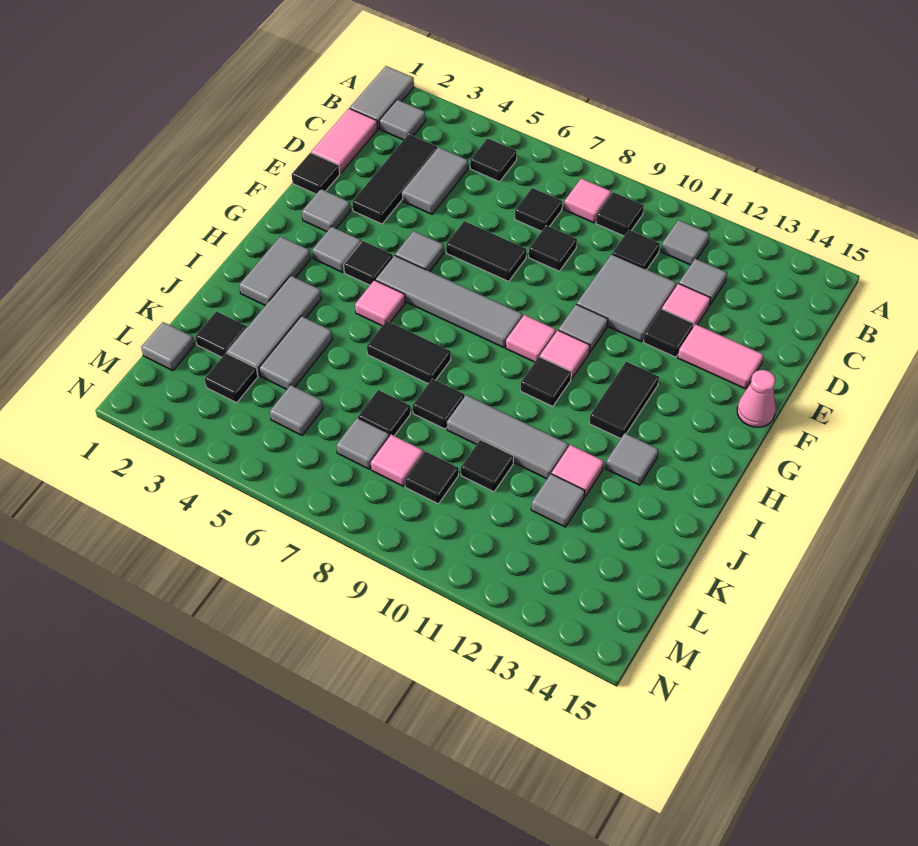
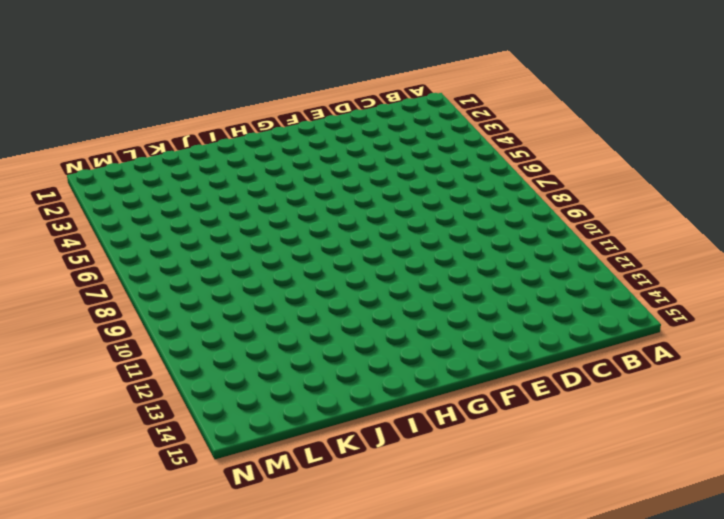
none -> grey 1x2 tile [350,66,414,129]
none -> grey 1x1 tile [379,100,426,140]
none -> black 1x1 tile [470,138,517,182]
none -> pink 1x1 tile [564,178,611,223]

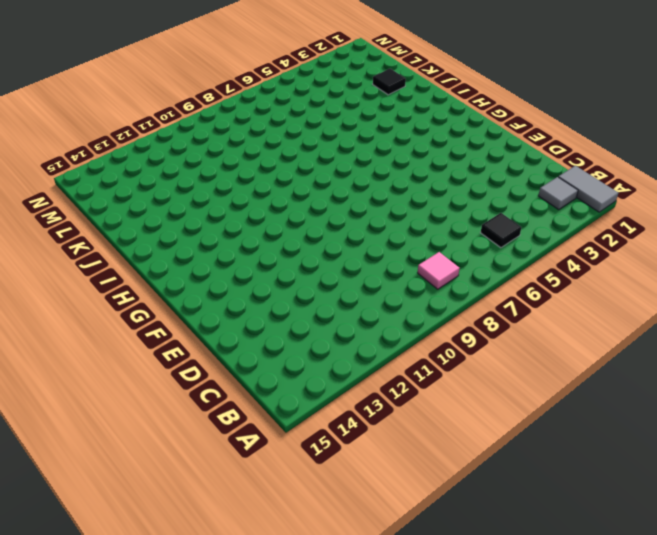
none -> black 1x1 tile [596,192,644,236]
none -> grey 1x1 tile [661,220,710,265]
none -> pink 1x2 tile [311,108,378,173]
none -> black 1x3 tile [352,134,437,224]

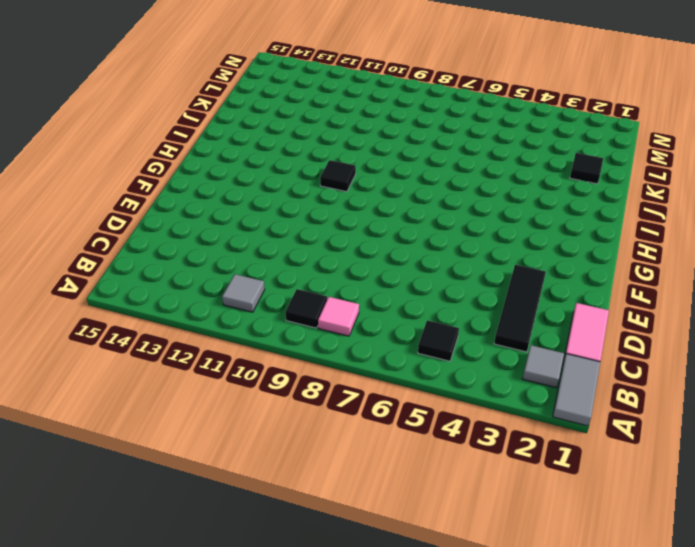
none -> grey 1x2 tile [402,148,468,214]
none -> black 1x1 tile [515,188,562,231]
none -> black 1x1 tile [612,230,660,269]
none -> grey 1x1 tile [679,259,727,305]

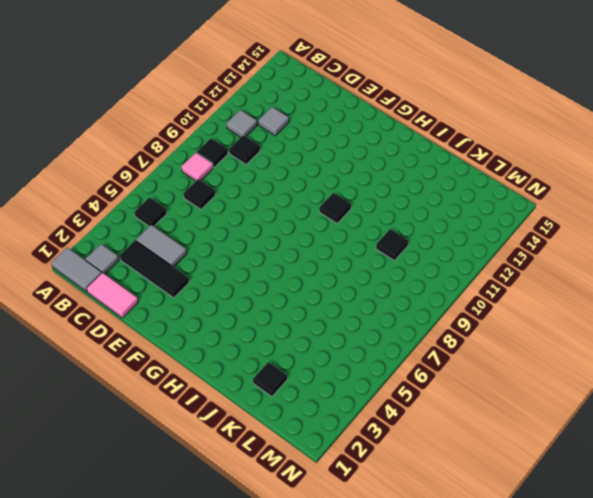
none -> black 1x1 tile [529,225,577,271]
none -> grey 2x2 tile [577,254,677,342]
none -> pink 1x1 tile [662,284,711,327]
none -> black 1x1 tile [292,153,340,194]

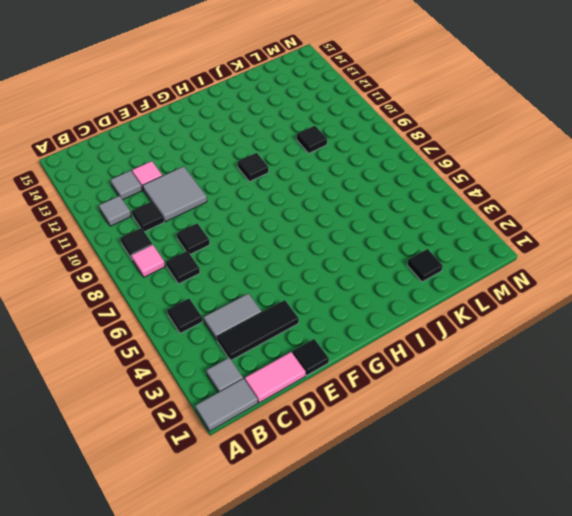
none -> black 1x2 tile [446,221,527,281]
none -> black 1x1 tile [643,309,694,357]
none -> pink 1x2 tile [678,324,763,389]
none -> grey 1x1 tile [302,189,351,232]

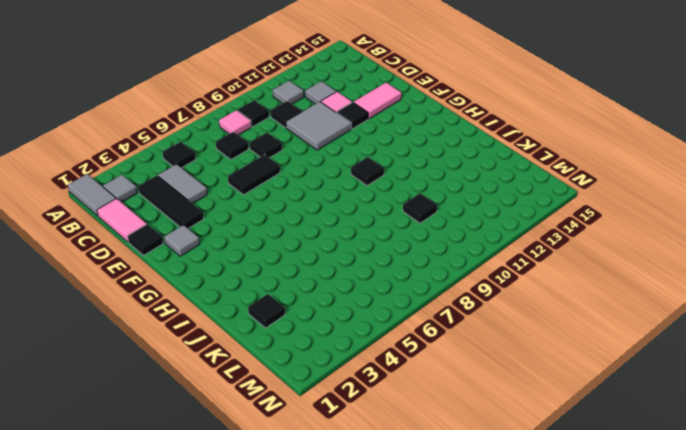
none -> grey 1x1 tile [395,231,444,271]
none -> grey 1x1 tile [559,304,608,352]
none -> pink 1x1 cone [737,370,776,427]
none -> grey 1x1 tile [312,227,361,272]

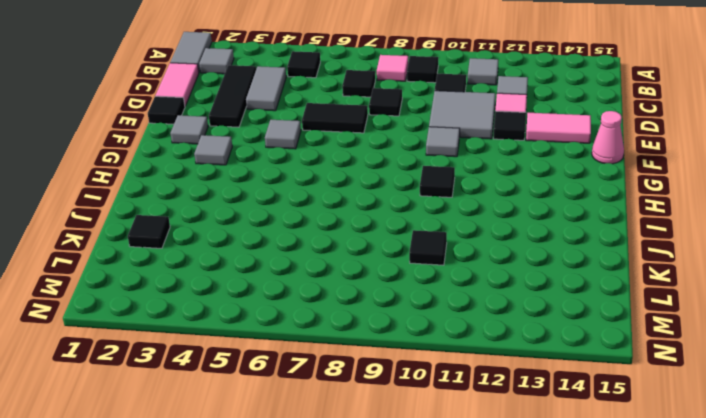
none -> black 1x1 tile [344,241,393,285]
none -> grey 1x4 tile [375,255,523,348]
none -> pink 1x1 tile [506,315,556,362]
none -> pink 1x1 tile [540,330,590,379]

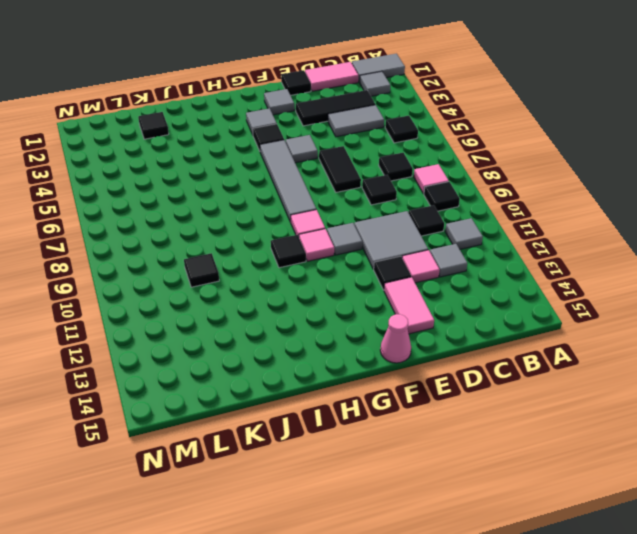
none -> black 1x2 tile [589,362,659,439]
none -> grey 1x2 tile [239,236,311,306]
none -> pink 1x1 tile [355,280,405,326]
none -> grey 1x3 tile [227,276,321,376]

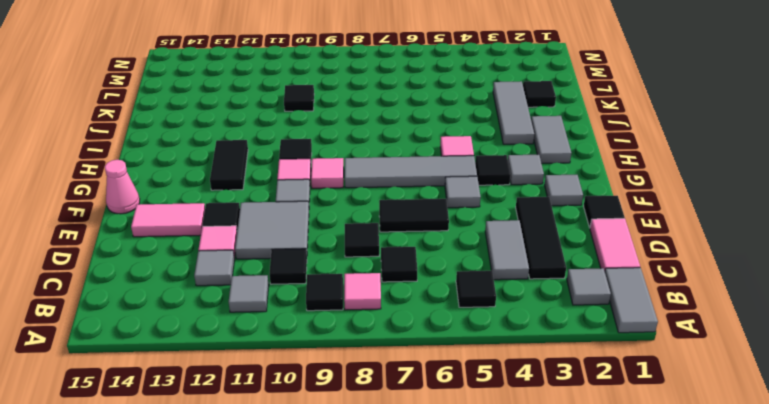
none -> black 1x2 tile [367,321,451,384]
none -> grey 1x1 tile [606,433,659,485]
none -> grey 1x2 tile [259,316,333,389]
none -> black 1x1 tile [413,379,464,429]

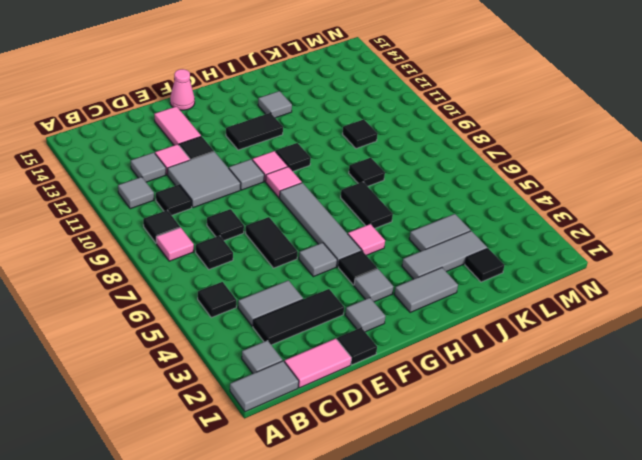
none -> grey 1x3 tile [447,395,568,479]
none -> pink 1x1 tile [552,445,604,497]
none -> black 1x1 tile [358,390,410,436]
none -> grey 1x1 tile [531,474,585,527]

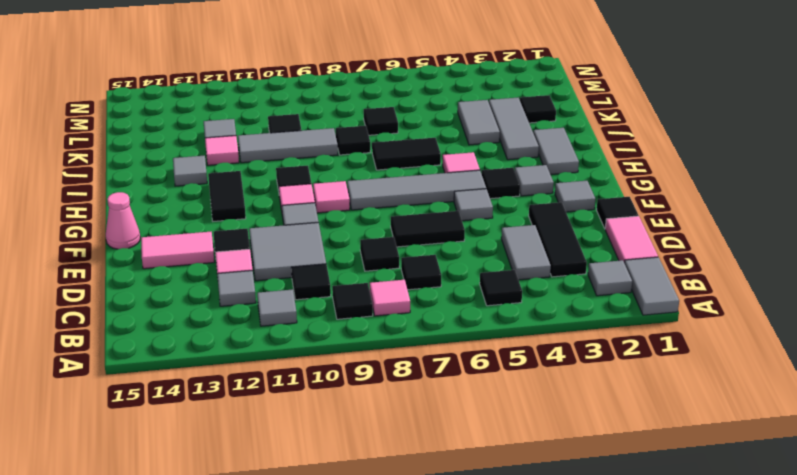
none -> grey 1x1 tile [141,322,194,371]
none -> black 1x1 tile [205,353,258,403]
none -> grey 1x1 tile [270,385,323,435]
none -> grey 1x1 tile [337,418,389,469]

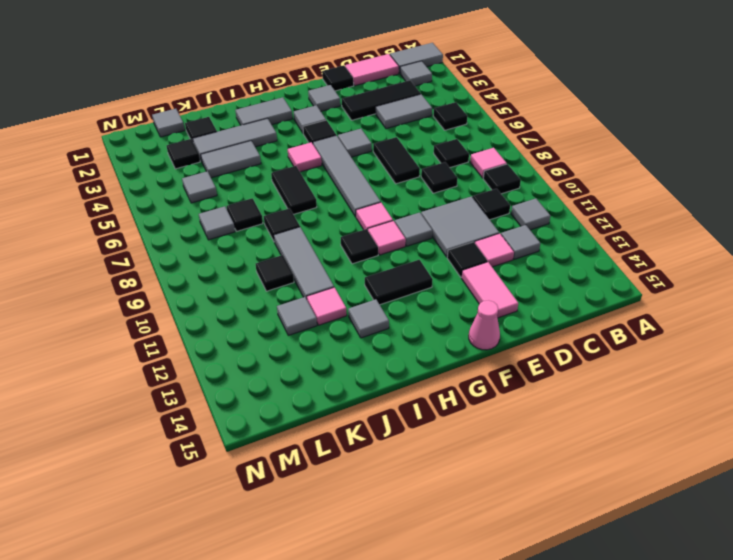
none -> pink 1x1 tile [371,435,424,486]
none -> black 1x1 tile [405,451,458,504]

